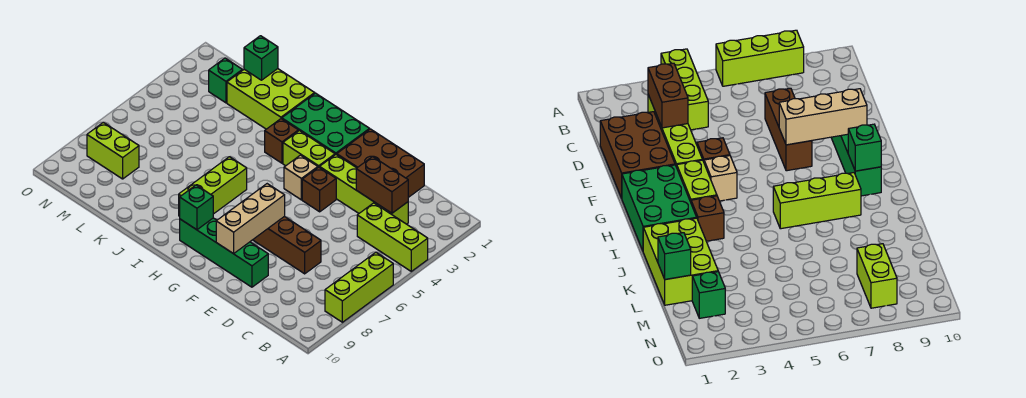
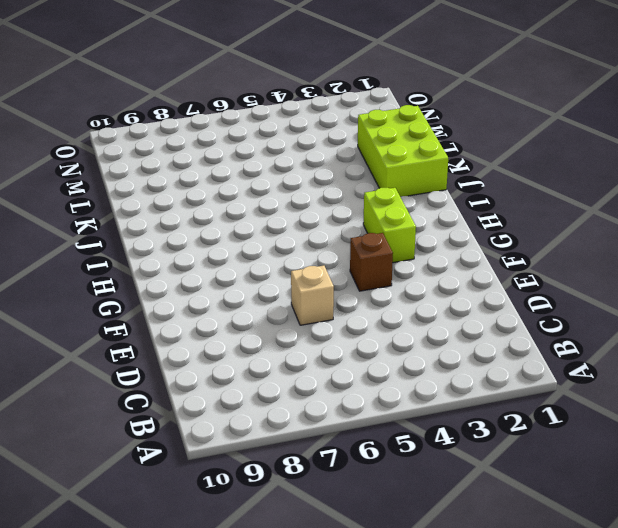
tan 1x1 brick [291,266,334,325] -> tan 1x1 brick moved to [284,155,318,200]
none -> lime 1x3 brick [357,203,428,271]
none -> lime 1x3 brick [325,252,393,322]
none -> lime 1x4 brick [320,155,408,224]

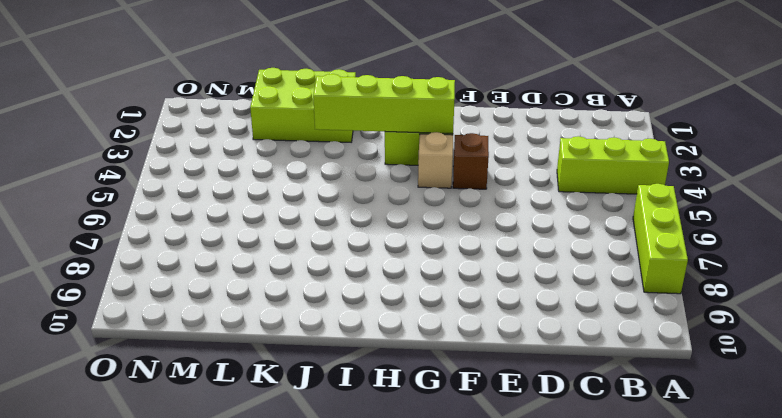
lime 1x4 brick [313,74,455,134] -> lime 1x4 brick moved to [320,155,408,224]
none -> brown 2x3 brick [337,129,424,197]
none -> brown 1x3 brick [253,217,321,274]
none -> green 1x4 brick [180,218,268,287]

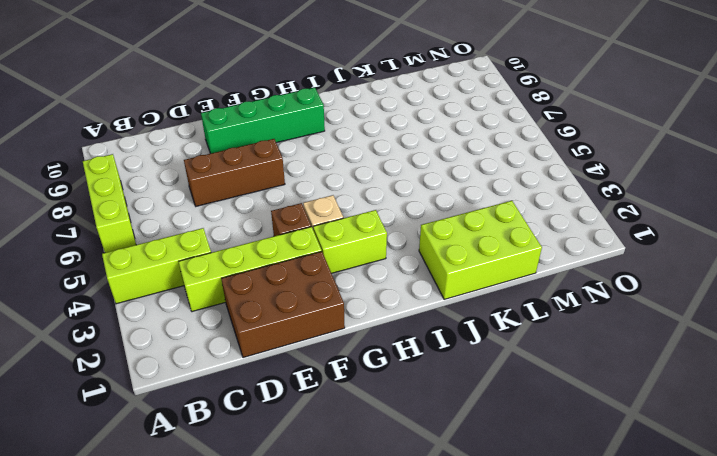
none -> green 2x3 brick [282,93,370,155]
none -> brown 1x1 brick [265,119,298,163]
none -> lime 1x3 brick [179,157,247,216]

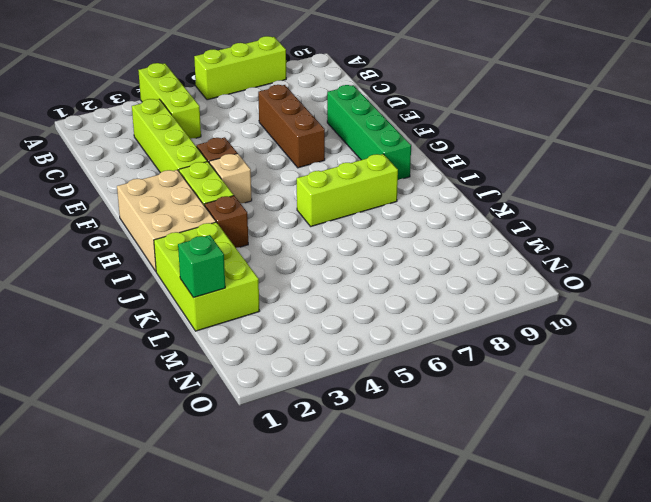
tan 2x3 brick [117,170,216,271] -> green 2x3 brick [282,93,370,155]
none -> brown 2x3 brick [337,129,424,197]
none -> green 1x1 brick [209,58,242,103]
none -> lime 1x2 brick [87,122,139,179]

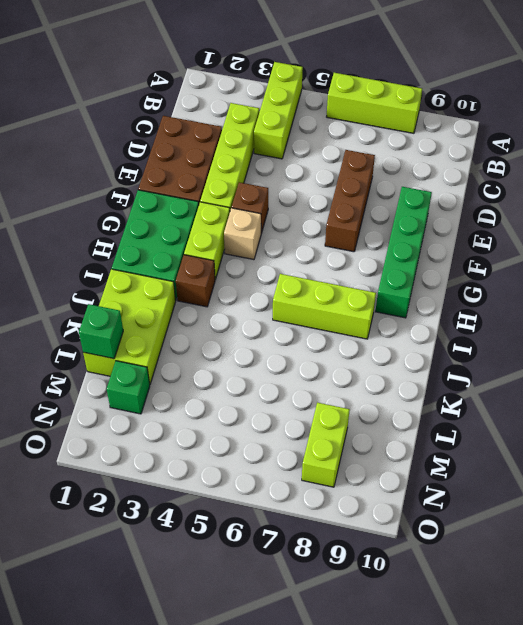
none -> brown 1x2 brick [356,157,408,213]
none -> tan 1x3 brick [216,184,285,254]
none -> green 1x1 brick [180,185,213,230]

